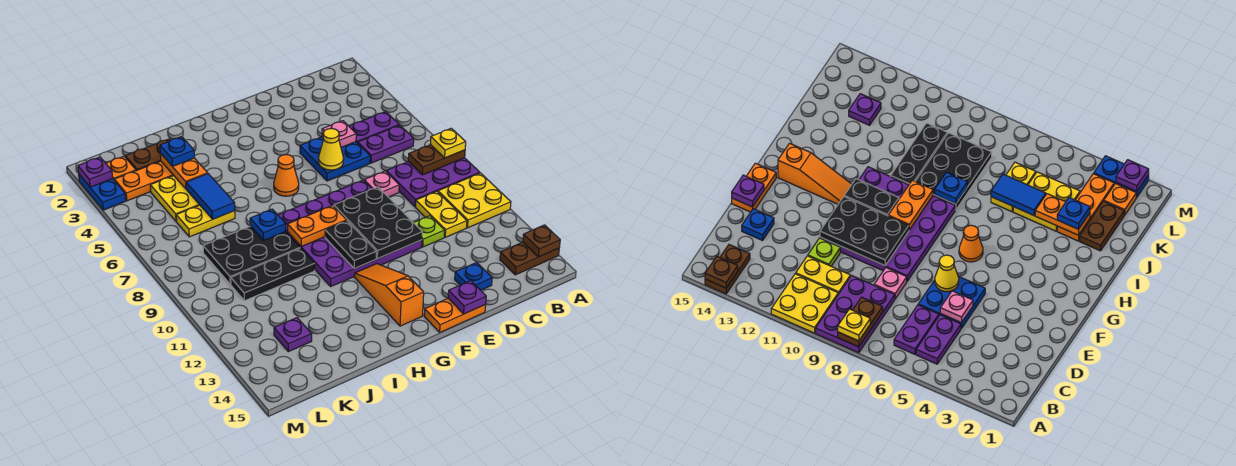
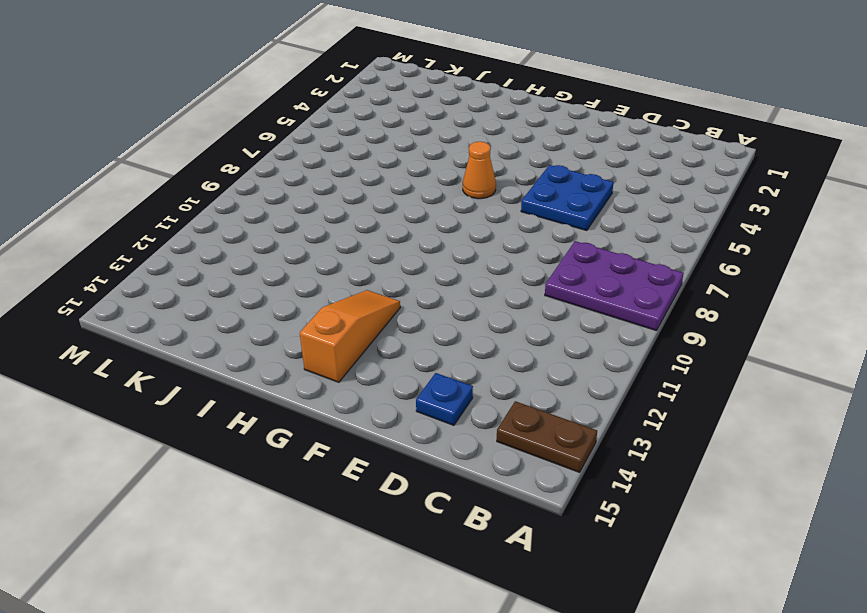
none -> yellow 2x2 plate [438,173,511,228]
none -> purple 1x2 plate [349,112,399,143]
none -> purple 1x2 plate [358,125,414,163]
none -> yellow 1x2 plate [416,191,467,237]

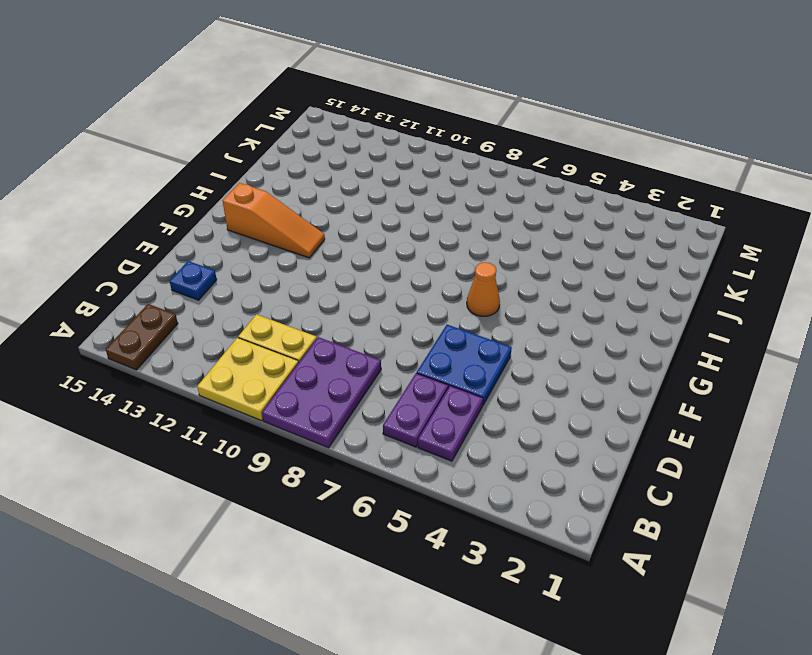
none -> pink 1x1 plate [364,171,399,197]
none -> lime 1x1 plate [414,216,445,247]
none -> purple 4x4 plate [278,180,422,286]
none -> orange 1x2 plate [424,299,486,332]

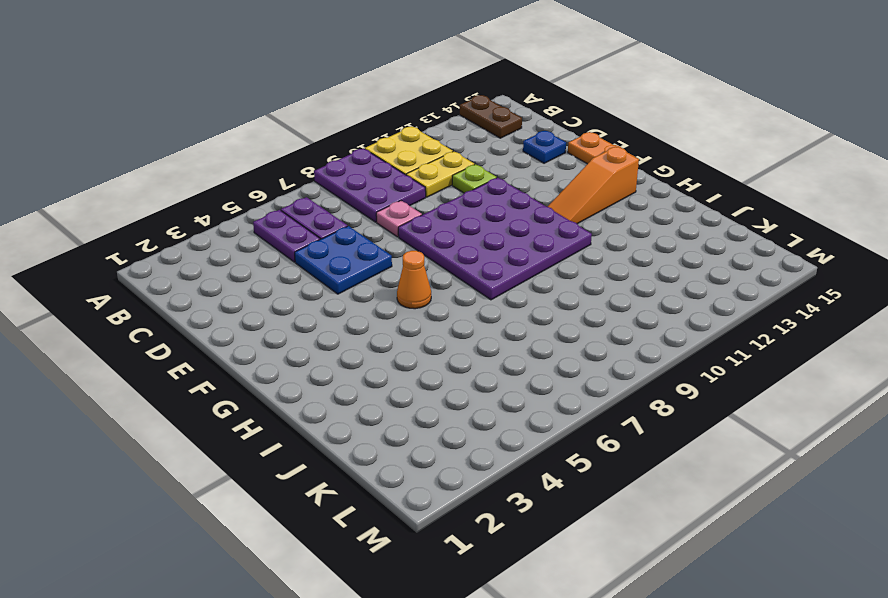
none -> black 2x3 plate [203,226,300,284]
none -> black 1x3 plate [231,248,315,301]
none -> brown 1x2 plate [125,139,171,171]
none -> orange 1x3 plate [114,161,174,201]

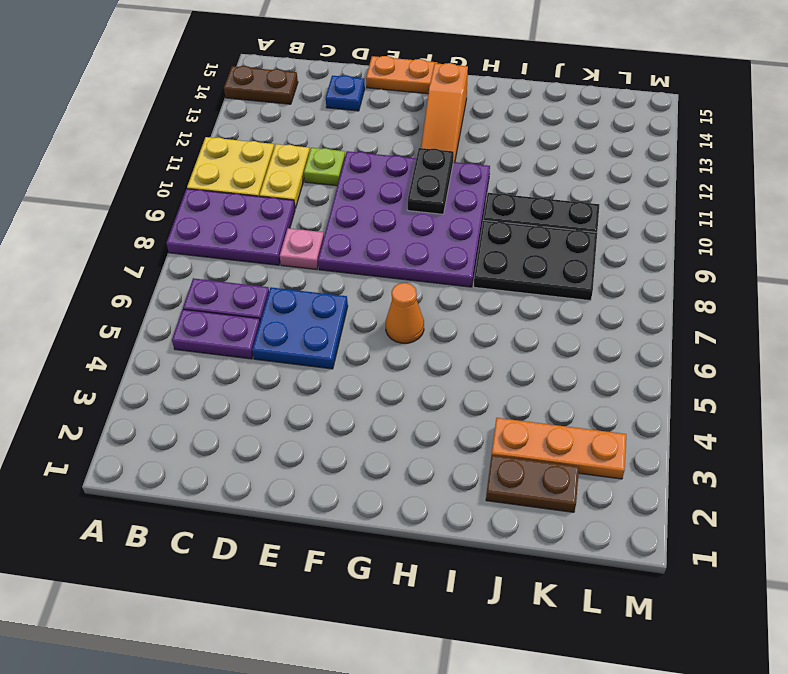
none -> yellow 2x2 plate [150,176,199,222]
none -> yellow 1x2 plate [176,205,235,237]
none -> purple 1x1 plate [274,318,312,352]
none -> orange 1x1 plate [106,156,136,180]

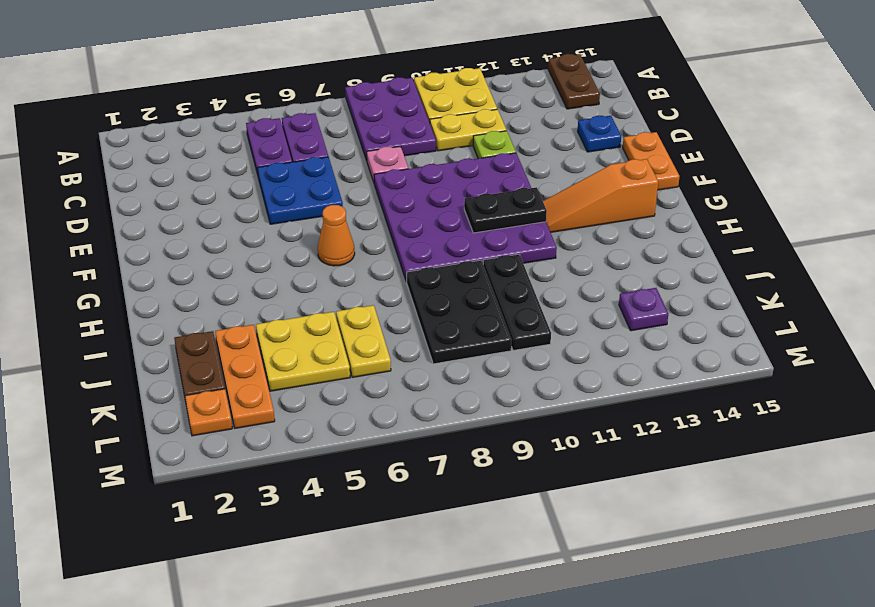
none -> blue 1x2 plate [79,175,126,210]
none -> brown 1x2 plate [408,145,465,175]
none -> brown 1x1 plate [523,225,560,257]
none -> pink 1x1 plate [322,121,356,147]

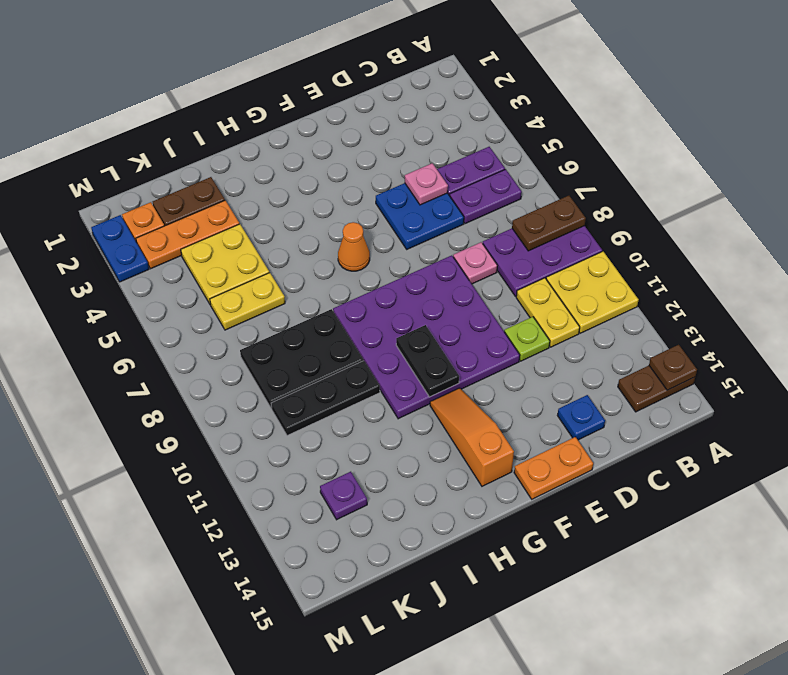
none -> yellow 1x1 cone [319,129,344,170]
none -> black 2x3 plate [334,187,422,258]
none -> purple 1x1 plate [448,281,486,314]
none -> orange 1x2 plate [288,206,347,247]

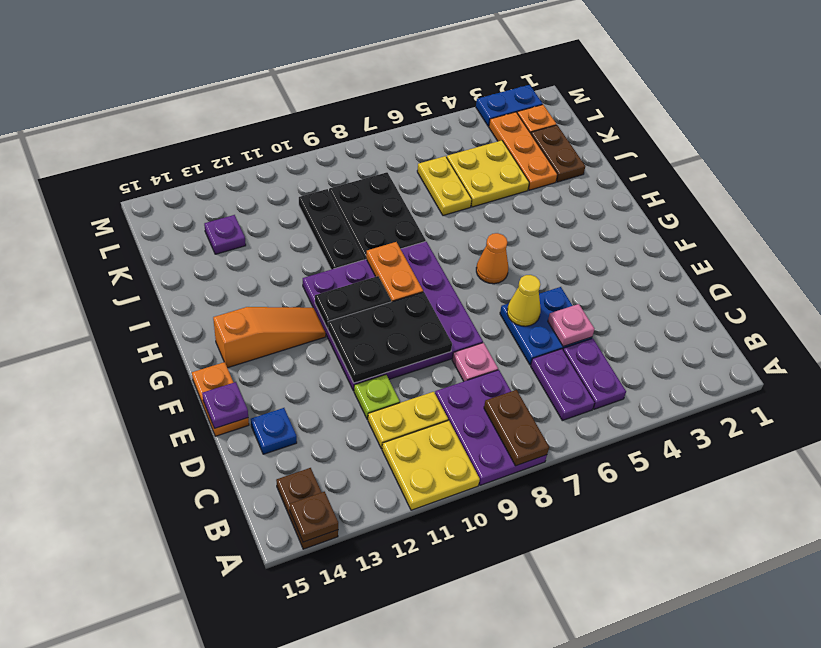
none -> blue 1x1 plate [250,209,286,240]
none -> orange 1x2 plate [160,153,208,189]
none -> blue 1x2 tile [186,174,235,219]
none -> purple 1x1 plate [78,157,113,187]

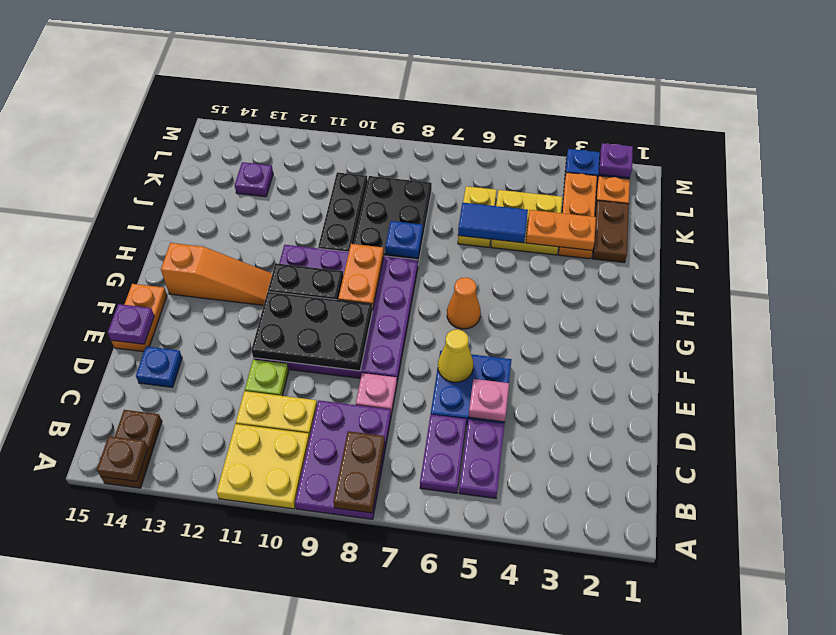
none -> yellow 1x1 plate [430,128,466,158]
none -> blue 1x1 plate [160,137,194,166]

